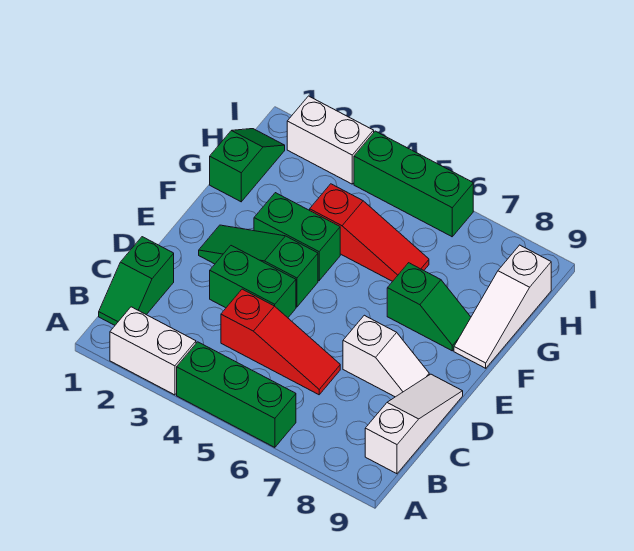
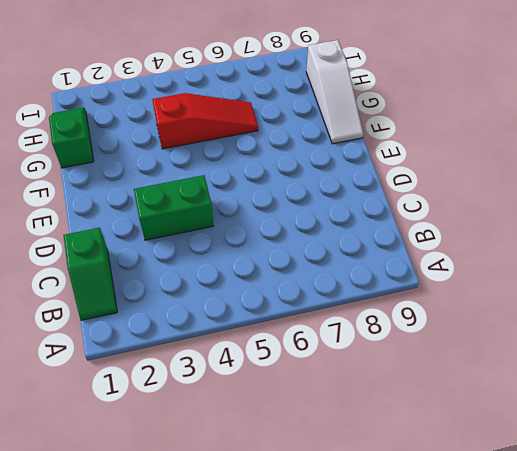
none -> white 1x2 brick [110,307,196,395]
none -> green 1x3 brick [177,342,296,447]
none -> white 1x3 slope [365,374,463,474]

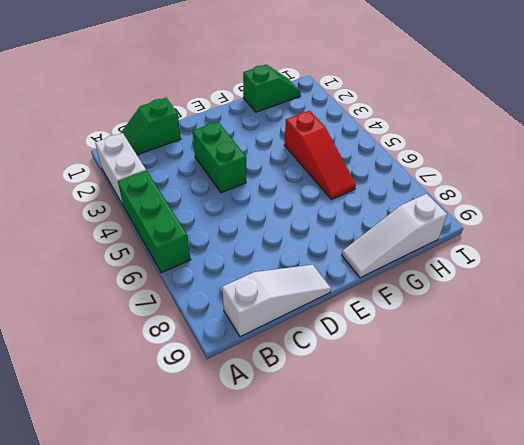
none -> red 1x3 slope [221,289,340,395]
none -> white 1x2 slope [343,315,429,397]
none -> green 1x3 slope [199,225,318,307]

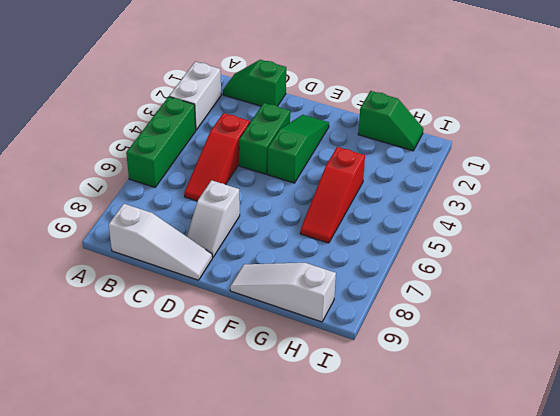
none -> green 1x2 brick [254,193,340,281]
none -> green 1x2 slope [387,263,471,351]
none -> white 1x2 brick [287,96,374,184]

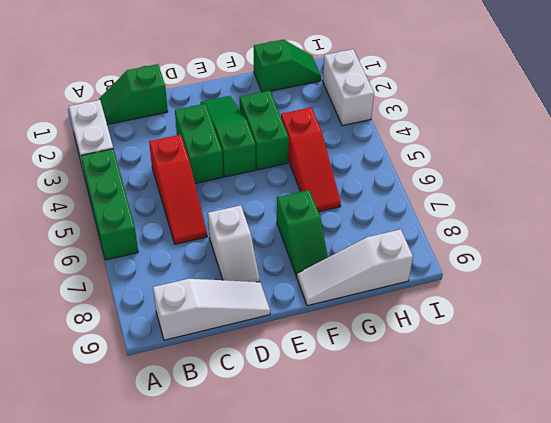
none -> green 1x3 brick [354,131,473,237]

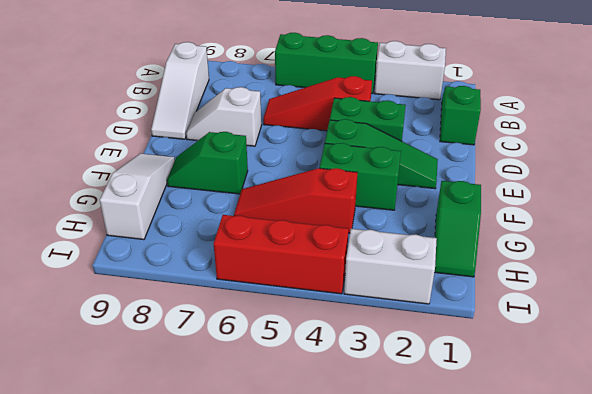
red 1x3 brick [214,215,349,294] -> green 1x3 brick [354,131,473,237]

